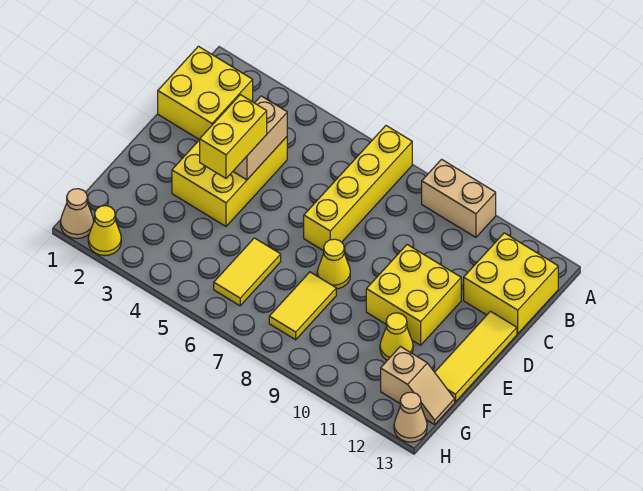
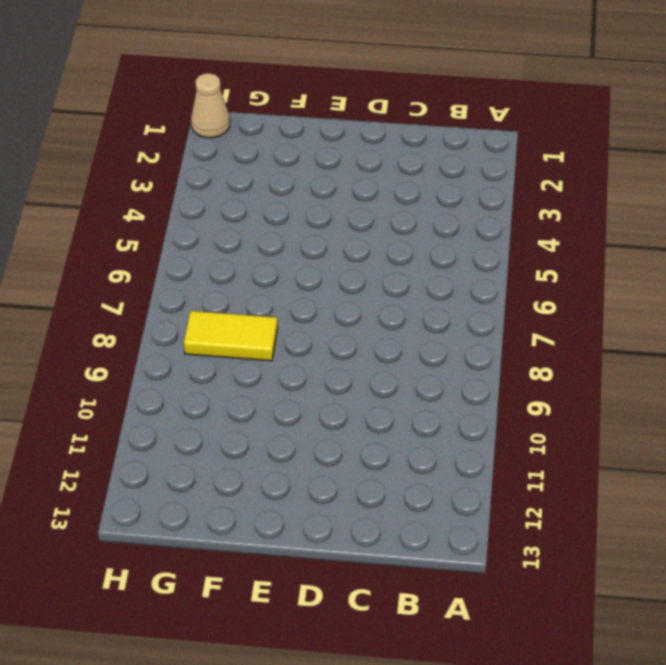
none -> yellow 1x4 brick [304,126,412,251]
none -> tan 1x2 brick [422,159,496,237]
none -> yellow 2x2 brick [158,46,253,140]

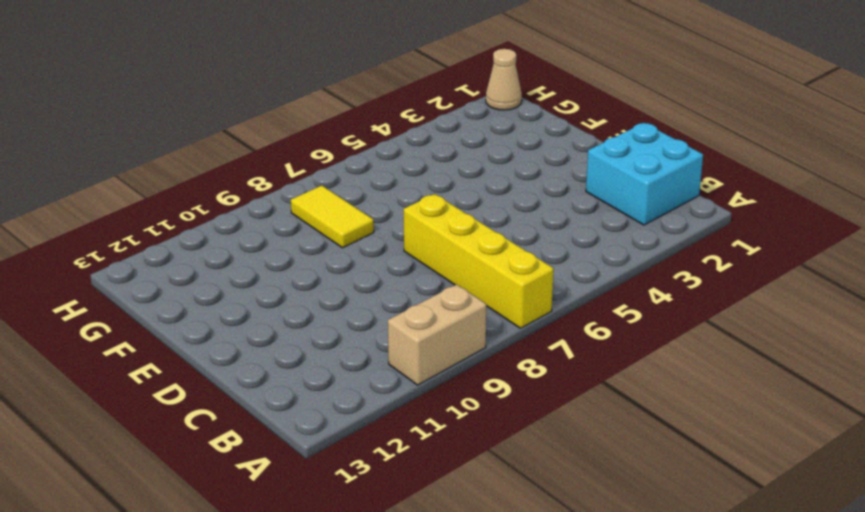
cyan 2x2 brick [586,123,703,225] -> yellow 2x2 brick [158,46,253,140]
none -> yellow 2x2 brick [464,233,558,334]
none -> yellow 2x3 brick [172,137,287,226]
none -> yellow 2x2 brick [366,245,461,345]

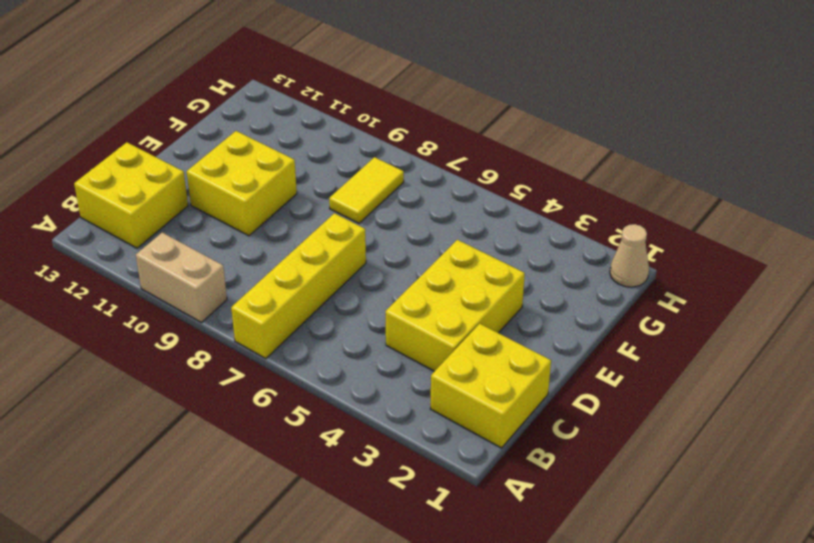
none -> yellow 1x3 tile [435,311,517,402]
none -> yellow 1x1 cone [317,239,350,289]
none -> yellow 1x2 tile [214,238,281,306]

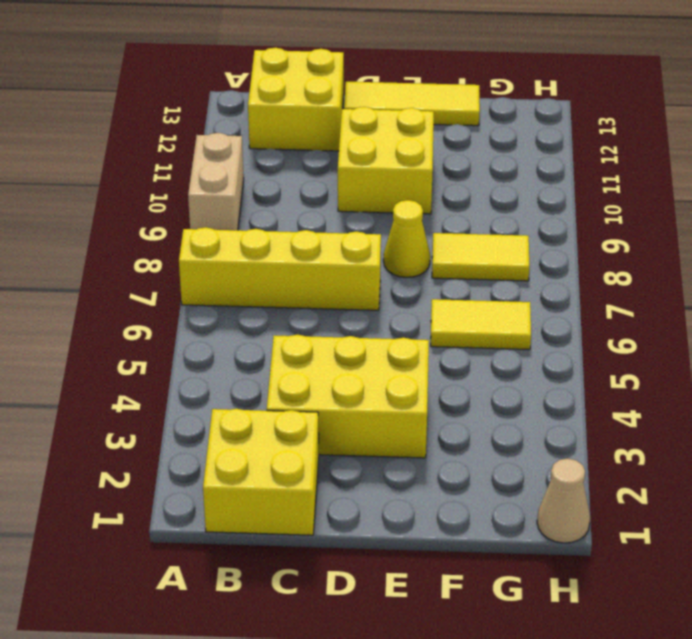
none -> yellow 1x1 cone [380,313,413,360]
none -> tan 1x2 slope [381,346,455,424]
none -> yellow 1x1 cone [88,206,121,256]

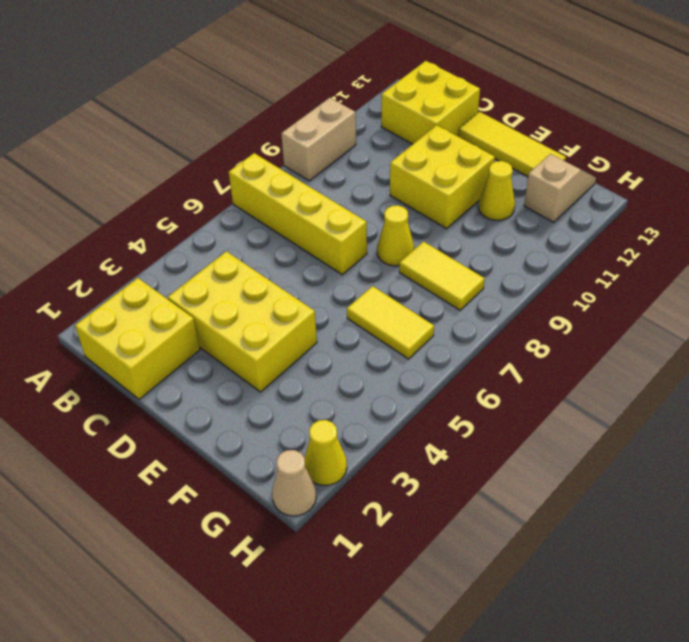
none -> tan 1x1 cone [394,392,427,442]
none -> tan 1x2 brick [233,96,287,180]
none -> yellow 1x2 brick [200,95,267,178]

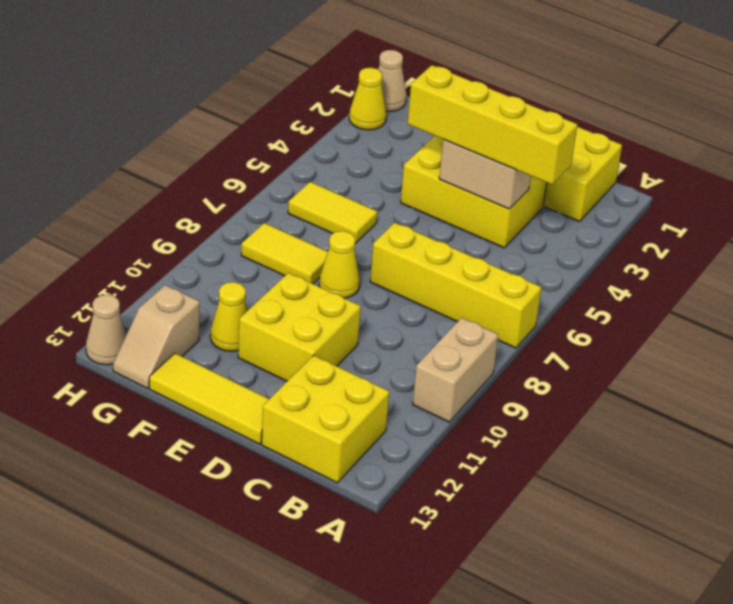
yellow 1x4 brick [408,65,577,185] -> yellow 1x2 brick [200,95,267,178]

